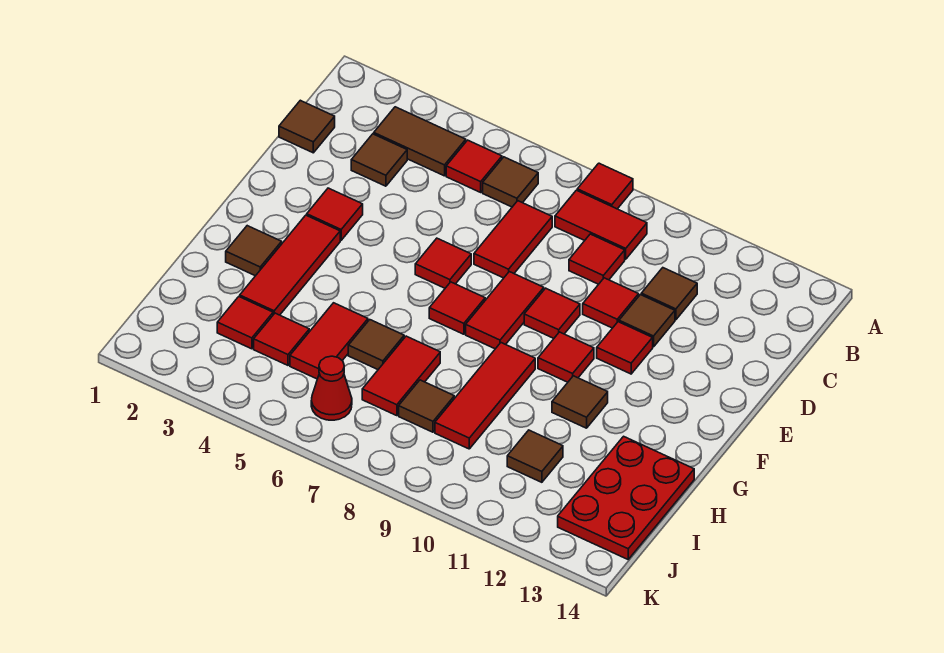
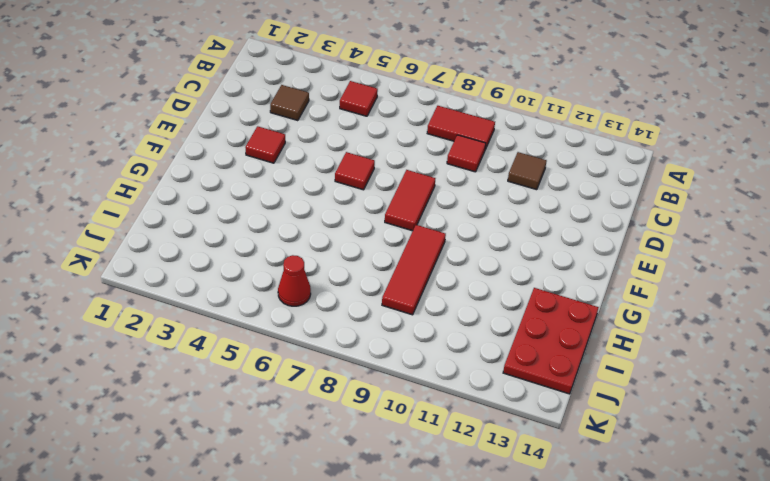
none -> red 1x1 tile [577,163,633,209]
none -> brown 1x2 tile [374,107,466,176]
none -> brown 1x1 tile [483,157,538,207]
none -> brown 1x1 tile [279,100,335,153]

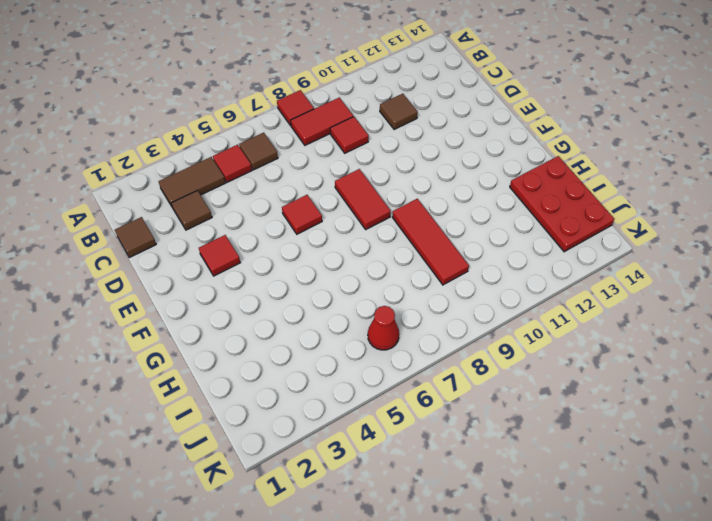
none -> red 1x2 tile [474,201,552,278]
none -> red 1x1 tile [583,278,639,328]
none -> brown 1x1 tile [619,295,675,347]
none -> red 1x1 tile [524,288,580,338]

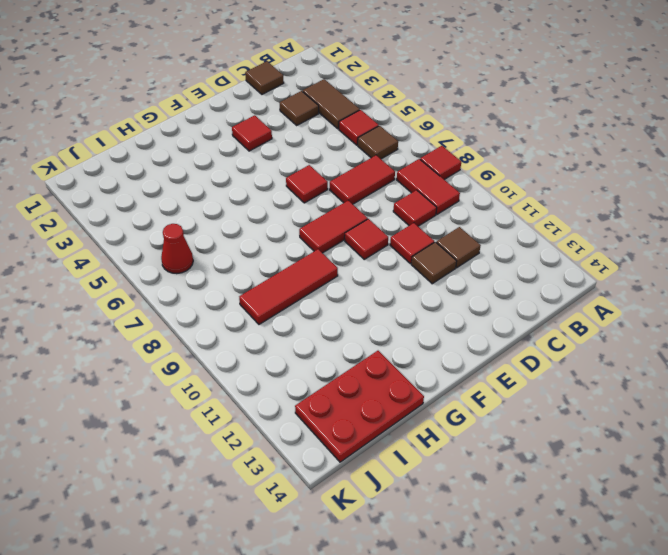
none -> red 1x1 tile [597,322,653,374]
none -> red 1x3 tile [240,215,340,315]
none -> red 1x1 tile [429,282,485,334]
none -> red 1x1 tile [538,332,594,382]

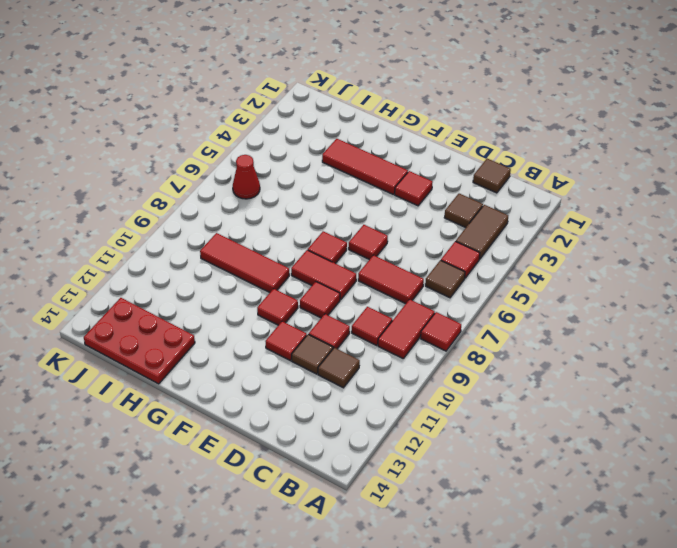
none -> brown 1x1 tile [226,226,282,276]
none -> brown 1x1 tile [552,376,608,428]
none -> red 1x2 tile [290,303,368,379]
none -> brown 1x1 tile [348,320,404,369]

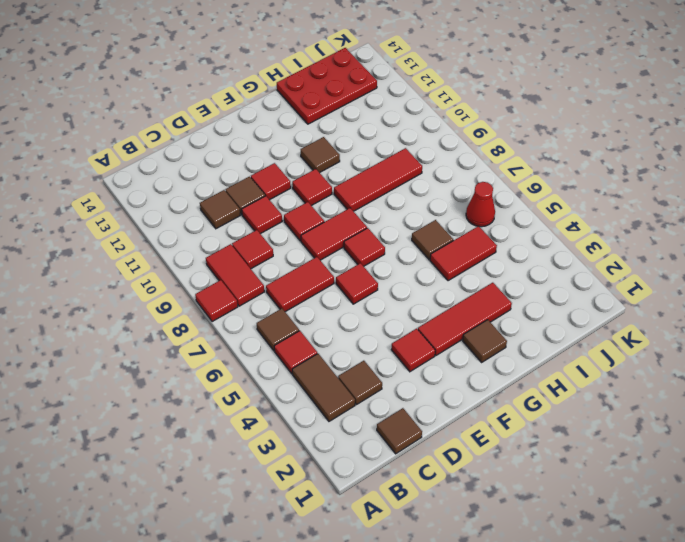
none -> red 1x2 tile [362,336,440,416]
none -> red 1x1 tile [217,297,273,349]
none -> red 1x1 tile [254,313,309,365]
none -> brown 1x1 tile [399,380,454,432]

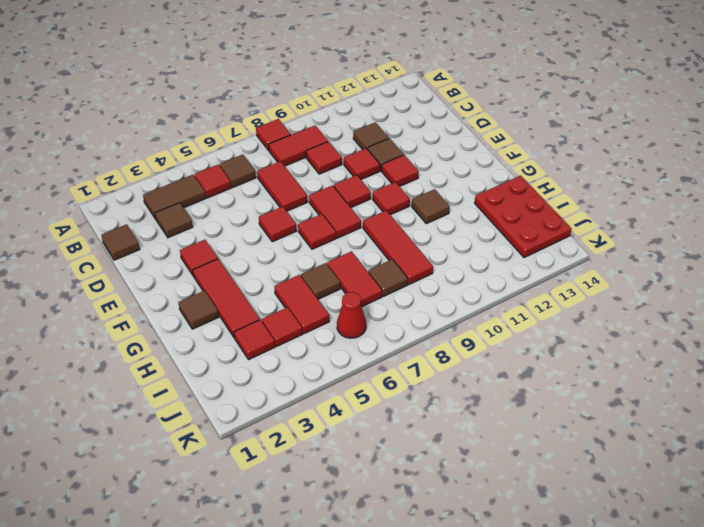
none -> brown 1x1 tile [507,430,563,482]

